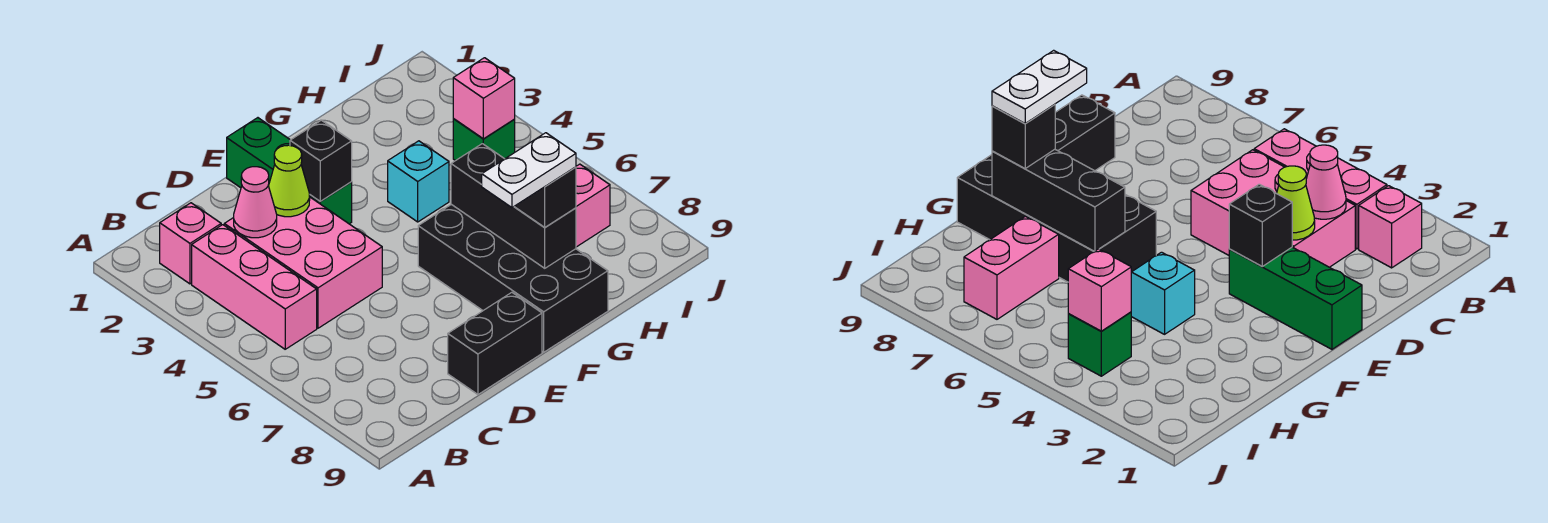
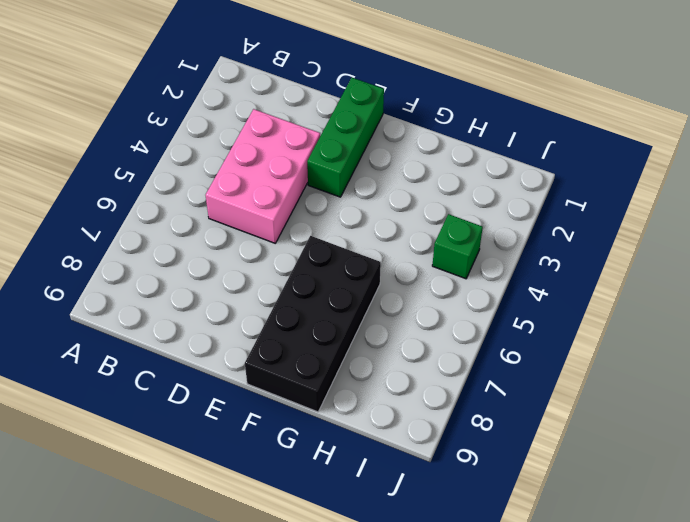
none -> pink 1x1 brick [160,203,221,284]
none -> pink 1x3 brick [192,225,317,349]
none -> black 1x2 brick [448,292,542,394]

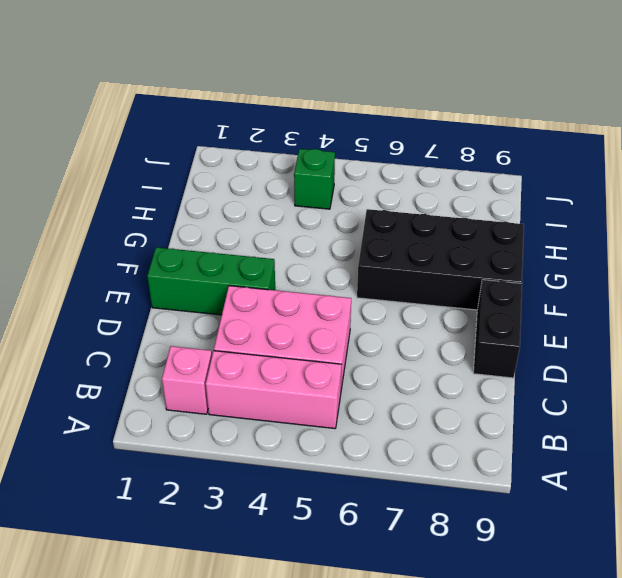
none -> cyan 1x1 brick [388,141,449,222]
none -> pink 1x2 brick [576,164,610,247]
none -> pink 1x1 cone [234,167,277,238]

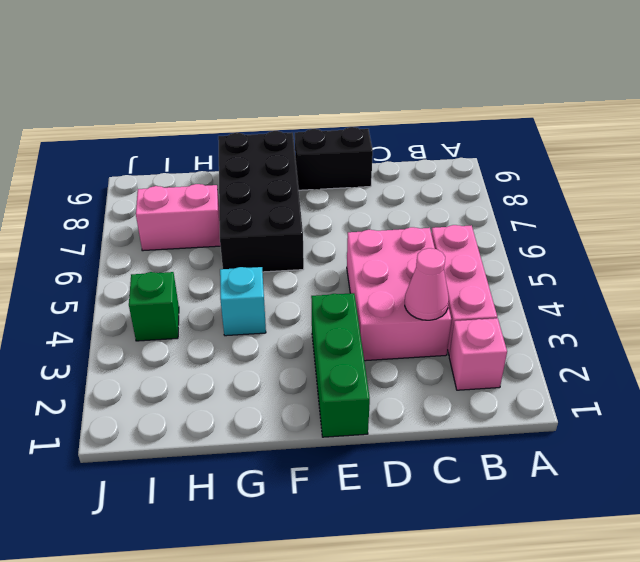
none -> lime 1x1 cone [268,145,310,217]
none -> black 1x1 brick [290,120,352,201]
none -> black 1x3 brick [451,144,576,268]

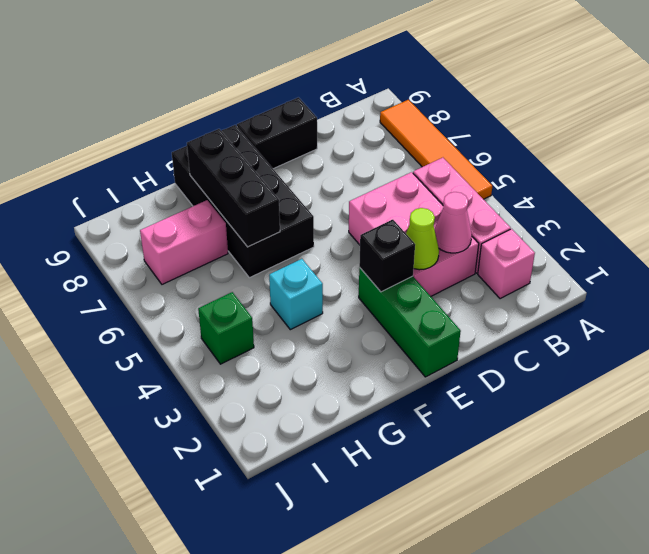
orange 1x4 tile [380,100,492,199] -> none
none -> pink 1x1 brick [453,58,515,139]
none -> black 1x1 brick [515,167,576,227]
none -> white 1x2 plate [482,133,576,208]

